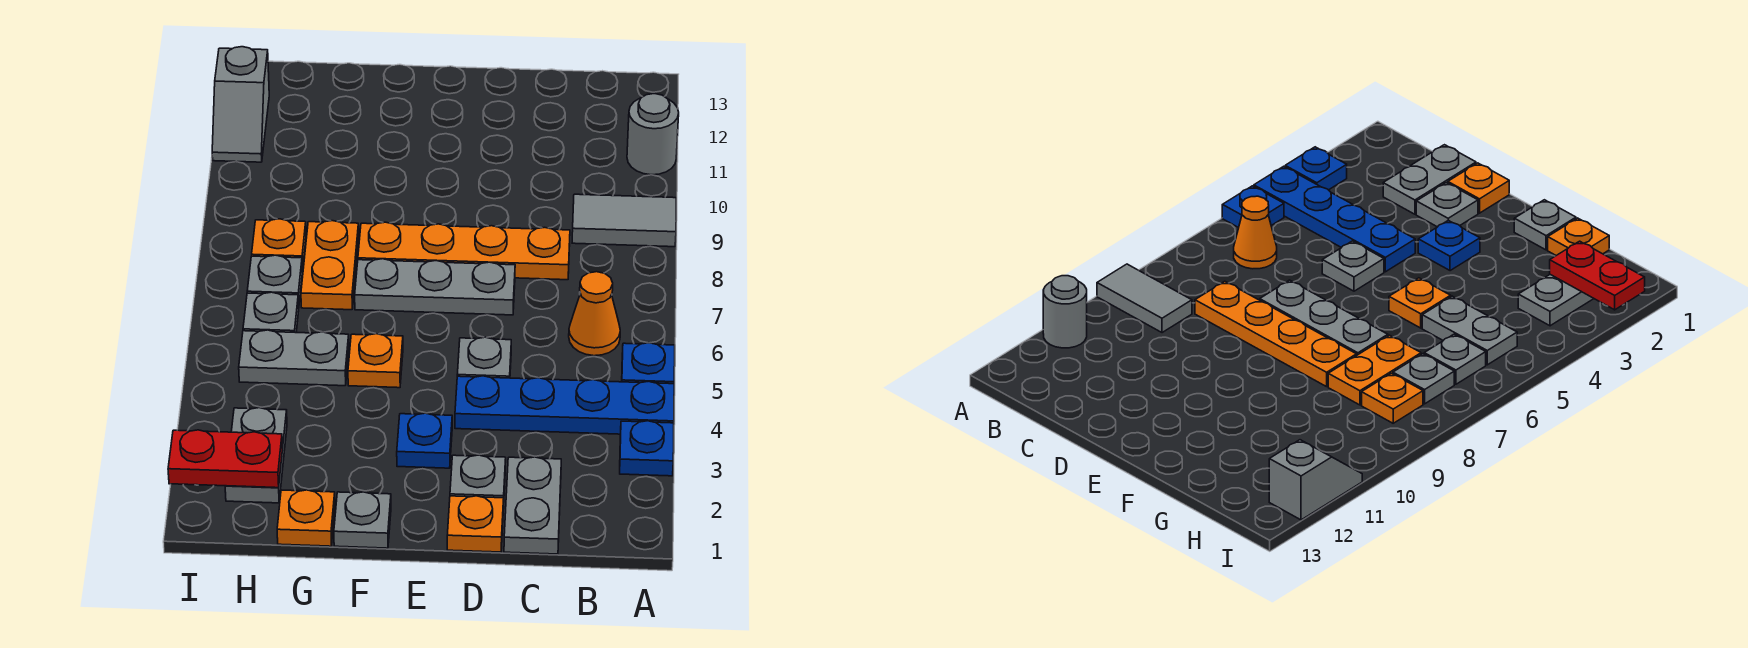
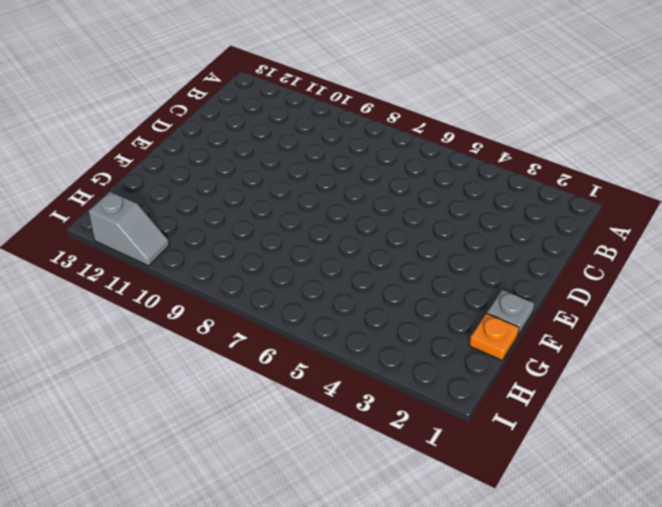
none -> blue 1x1 plate [620,421,674,476]
none -> blue 1x4 plate [455,376,674,434]
none -> blue 1x1 plate [622,343,675,384]

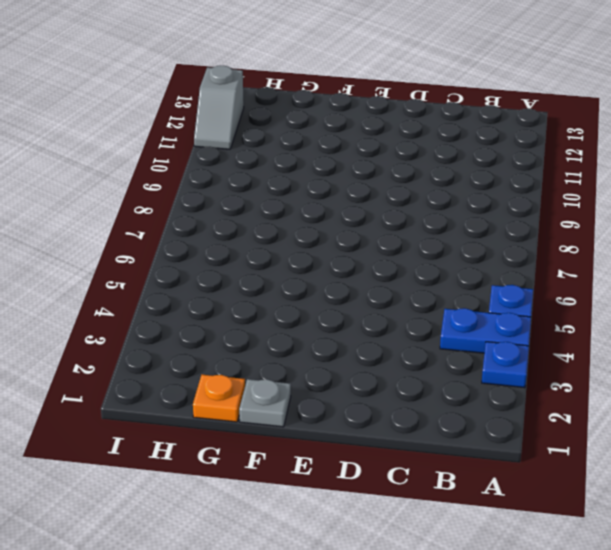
blue 1x2 plate [440,308,531,353] -> blue 1x4 plate [455,376,674,434]
none -> grey 1x2 tile [572,194,676,247]
none -> grey 1x1 round brick [627,94,679,175]
none -> orange 1x1 cone [569,272,620,356]

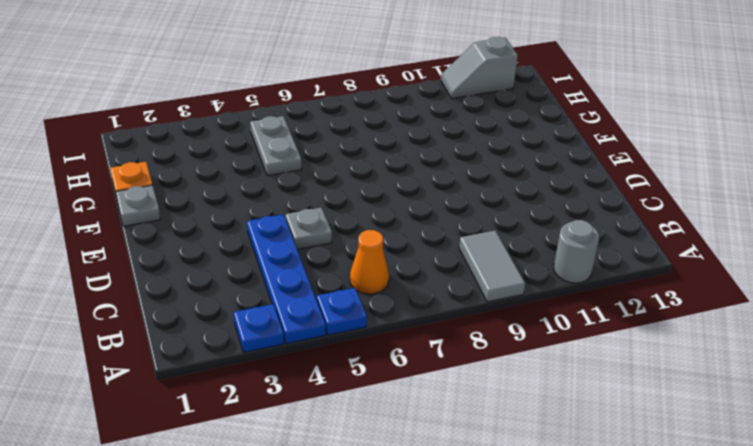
none -> grey 1x2 plate [504,457,561,554]
none -> orange 1x4 plate [358,222,570,280]
none -> orange 1x1 plate [447,496,504,552]

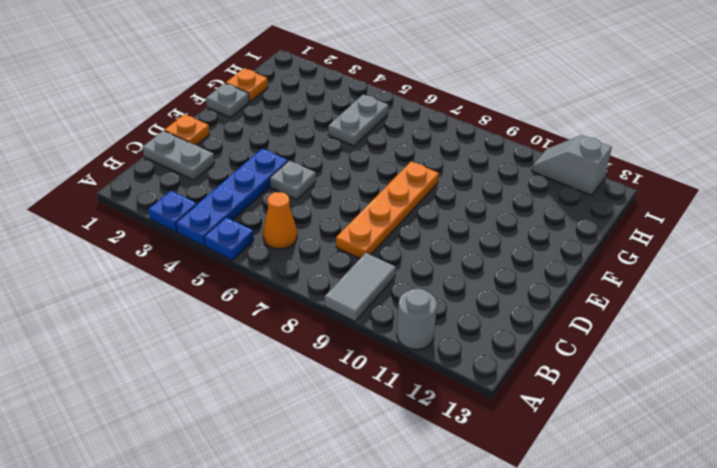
none -> grey 1x1 plate [450,455,506,509]
none -> grey 1x3 plate [355,259,515,315]
none -> blue 1x1 plate [397,413,452,468]

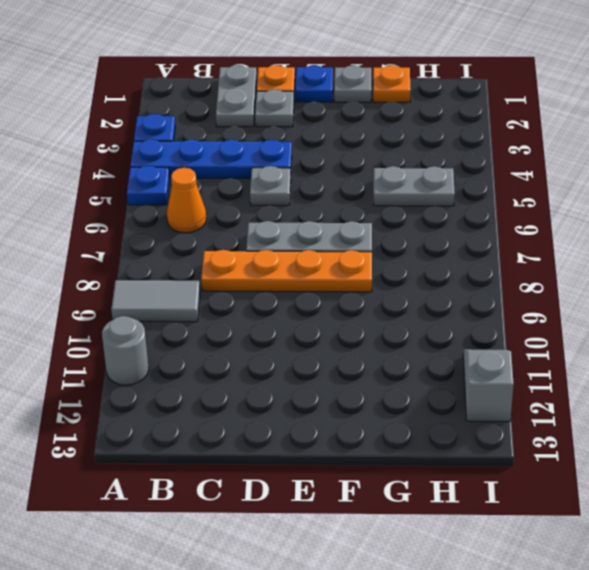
blue 1x1 plate [296,65,333,102] -> blue 1x1 plate moved to [397,413,452,468]
none -> orange 1x1 plate [348,334,403,388]
none -> orange 1x2 plate [301,221,359,310]
none -> grey 1x2 plate [225,408,287,503]

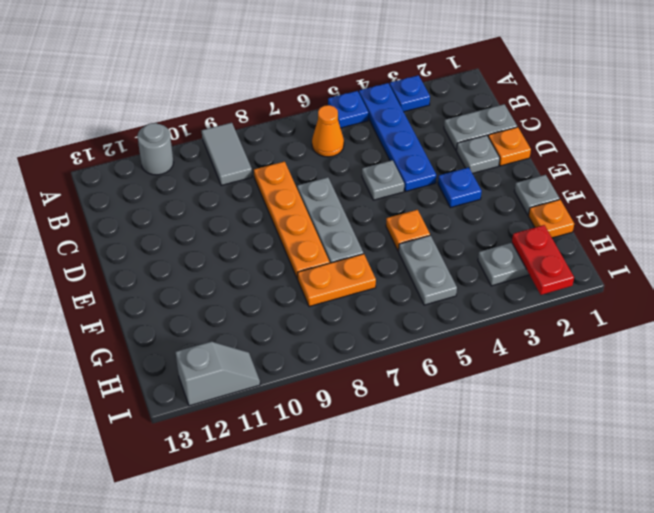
none -> grey 1x1 plate [243,292,299,333]
none -> grey 1x1 plate [247,255,302,303]
none -> orange 1x1 plate [252,219,306,271]

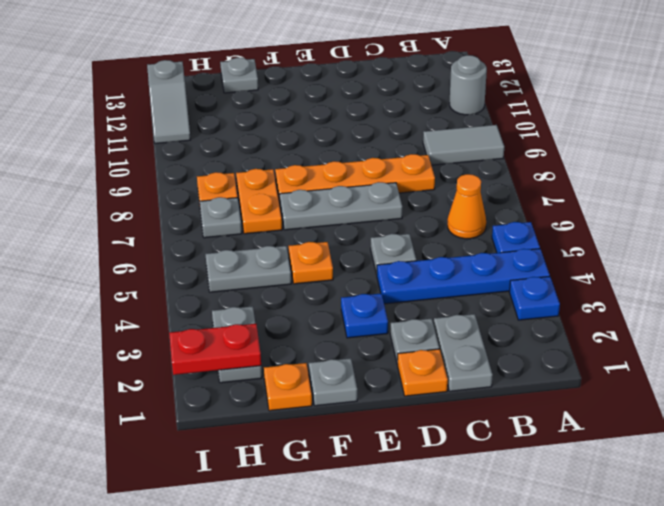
grey 1x1 plate [220,58,258,93] -> grey 1x1 plate moved to [243,292,299,333]

